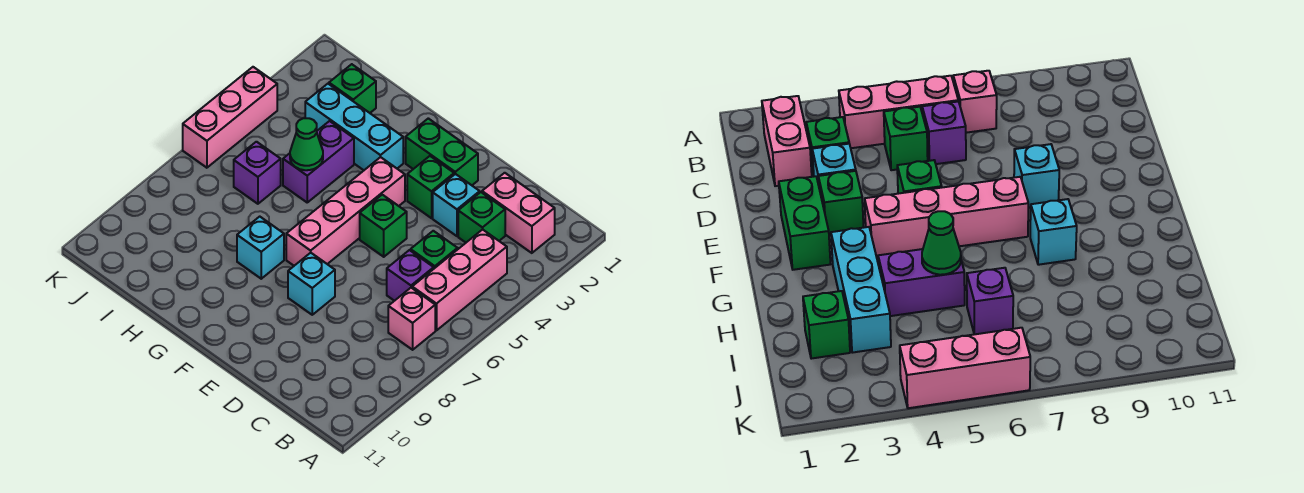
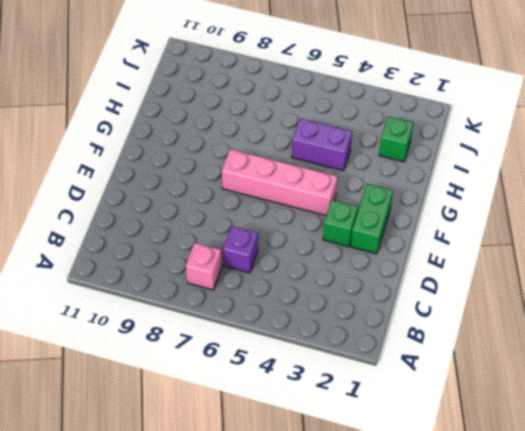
none -> pink 1x2 brick [482,173,555,253]
none -> pink 1x3 brick [412,229,507,330]
none -> green 1x1 brick [458,192,505,243]

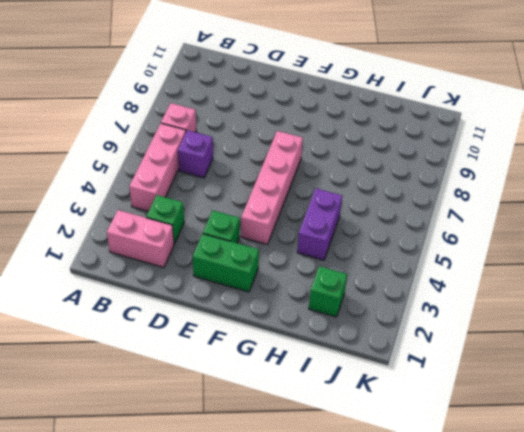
none -> green 1x1 brick [411,231,458,268]
none -> cyan 1x1 brick [433,174,480,236]
none -> green 1x1 brick [360,195,407,257]

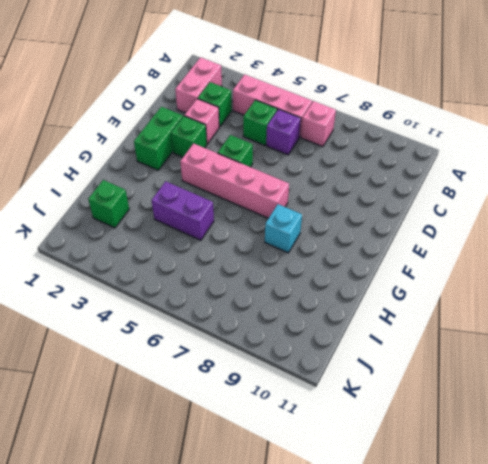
pink 1x1 brick [184,99,219,144] -> cyan 1x1 brick [433,174,480,236]
none -> cyan 1x1 brick [288,253,335,315]
none -> cyan 1x3 brick [305,84,403,170]
none -> purple 1x1 brick [234,142,281,204]

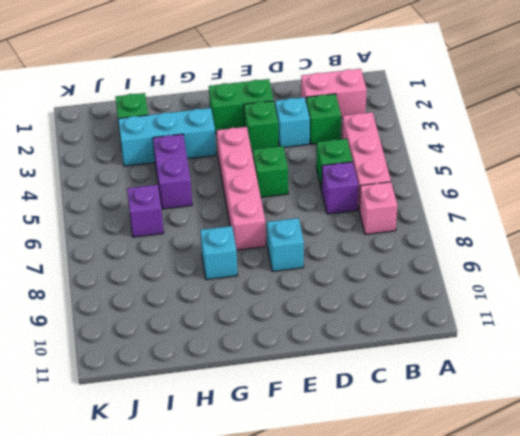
none -> pink 1x3 brick [183,67,277,168]
none -> green 1x1 cone [290,118,323,170]

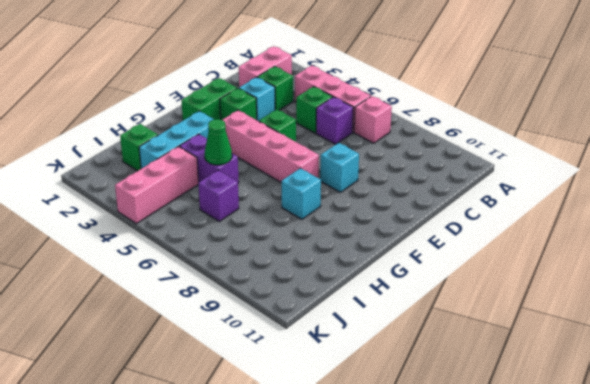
pink 1x3 brick [115,146,199,223] -> pink 1x3 brick turned to [183,67,277,168]

